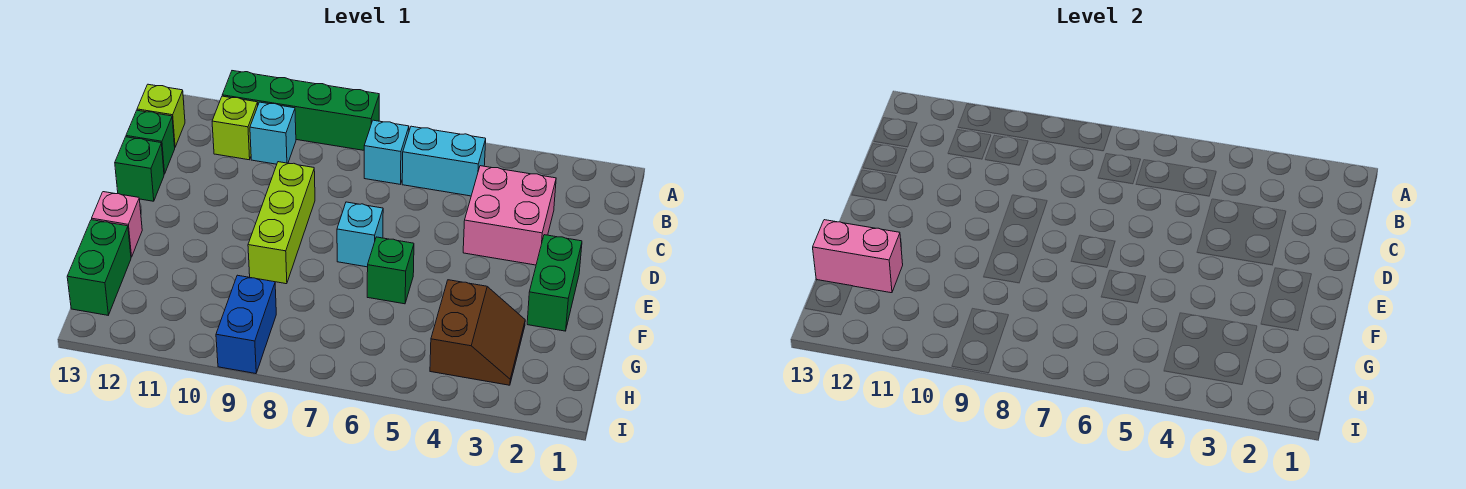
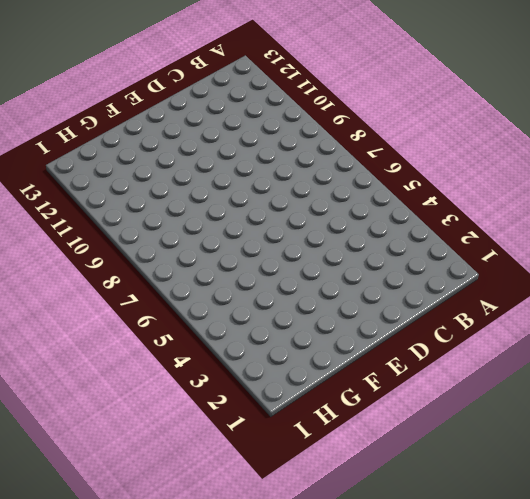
none -> green 1x4 brick [222,71,379,150]
none -> cyan 1x2 brick [402,126,486,196]
none -> cyan 1x1 brick [364,120,409,184]

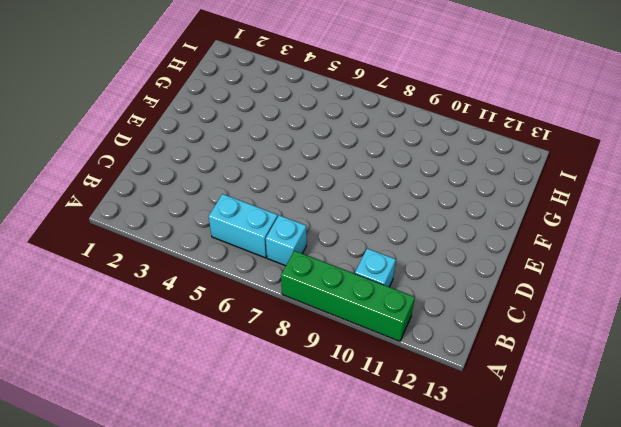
none -> lime 1x1 brick [212,96,258,160]
none -> lime 1x1 brick [137,84,185,147]
none -> pink 2x2 brick [463,166,556,265]

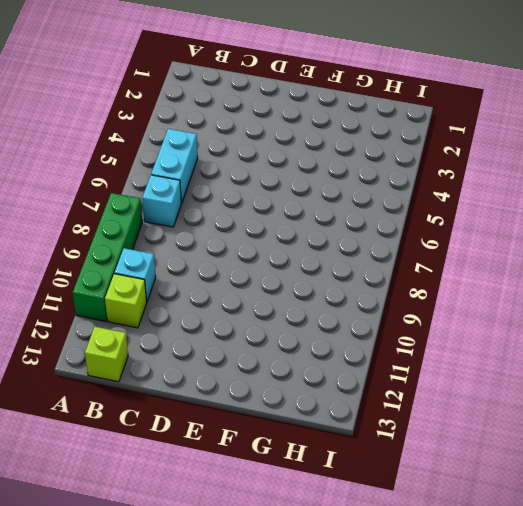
none -> pink 2x2 brick [463,166,556,265]
none -> green 1x1 brick [126,110,175,174]
none -> lime 1x3 brick [248,162,315,284]

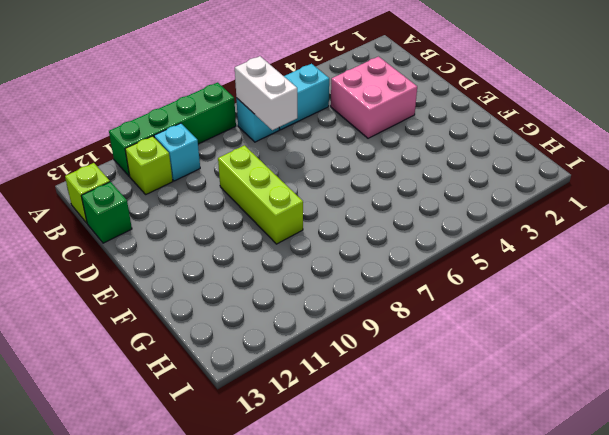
white 1x2 brick [235,56,297,130] -> none
none -> green 1x1 brick [115,137,164,201]
none -> green 1x2 brick [527,235,582,331]
none -> cyan 1x1 brick [337,202,383,267]

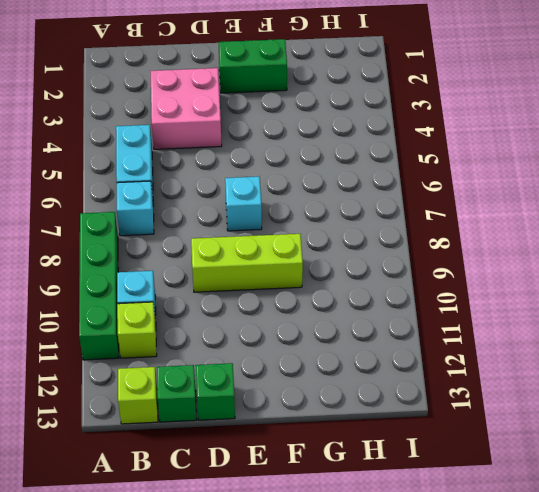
none -> green 1x1 brick [367,237,414,304]
none -> pink 1x1 brick [92,192,142,257]
none -> brown 2x2 slope [430,280,525,385]

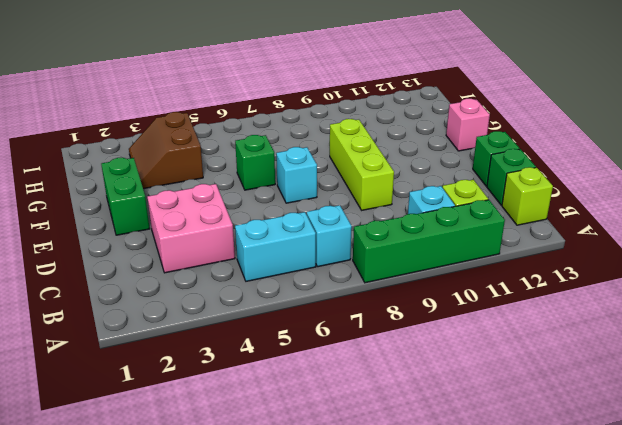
none -> green 1x2 brick [67,220,131,315]
none -> blue 1x2 brick [216,275,276,374]
none -> pink 1x2 brick [813,220,903,293]

